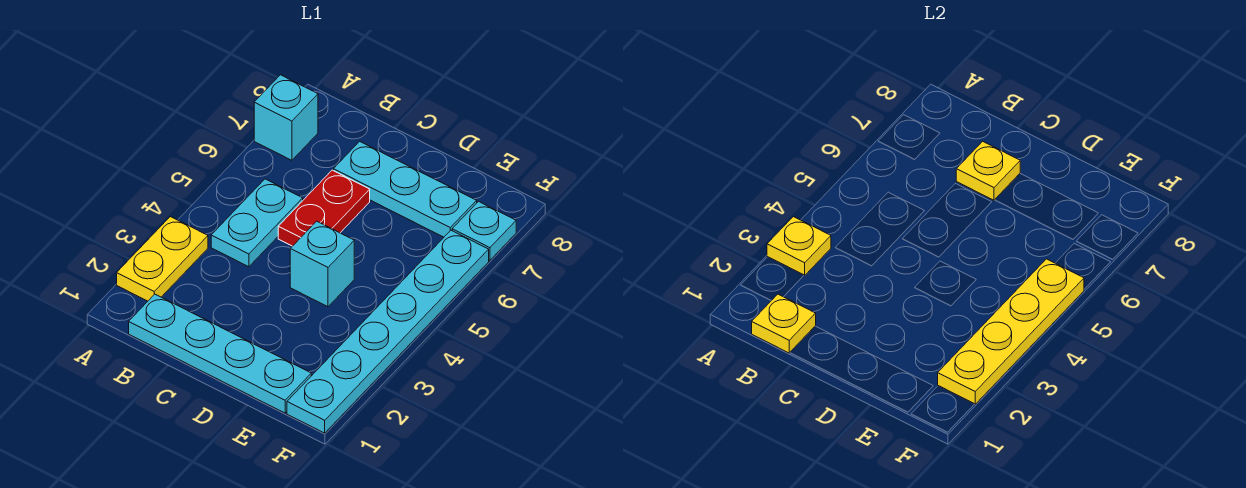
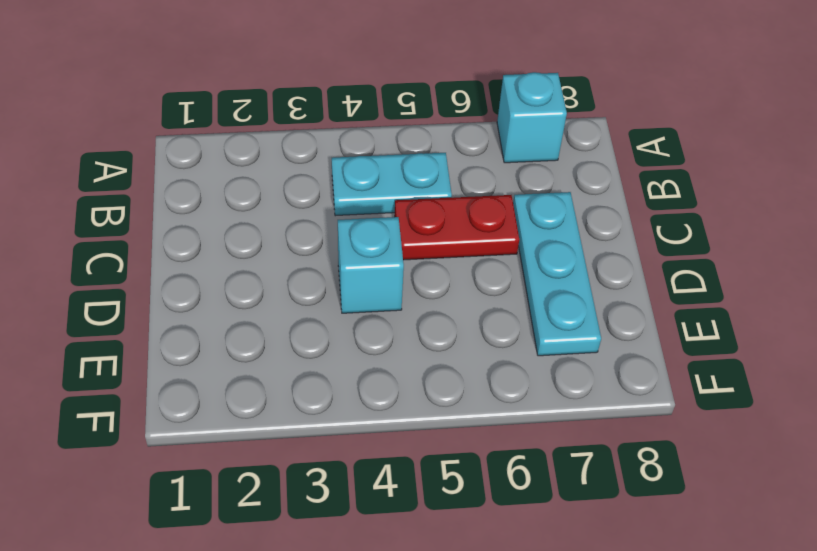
none -> yellow 1x2 plate [117,217,208,301]
none -> cyan 1x4 plate [129,294,311,413]
none -> cyan 1x6 plate [287,230,489,433]

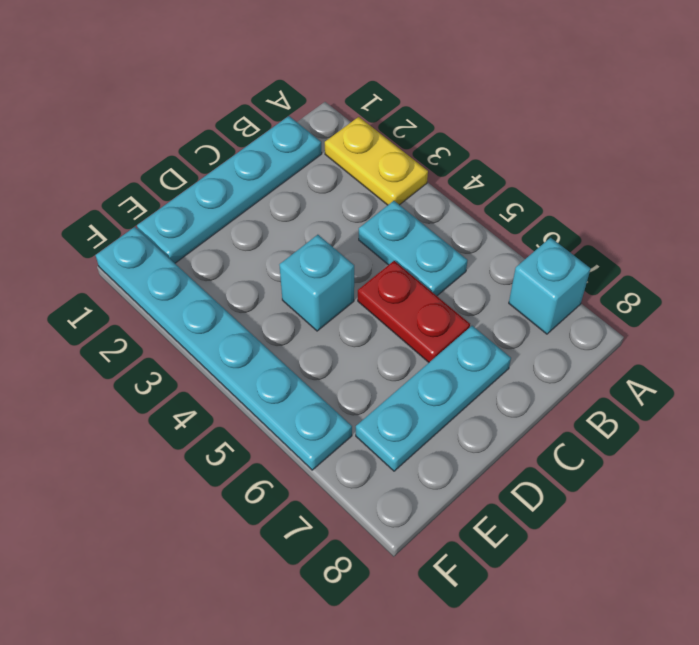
none -> cyan 1x1 plate [452,201,516,260]
none -> yellow 1x1 plate [767,217,831,275]
none -> yellow 1x1 plate [752,294,816,353]

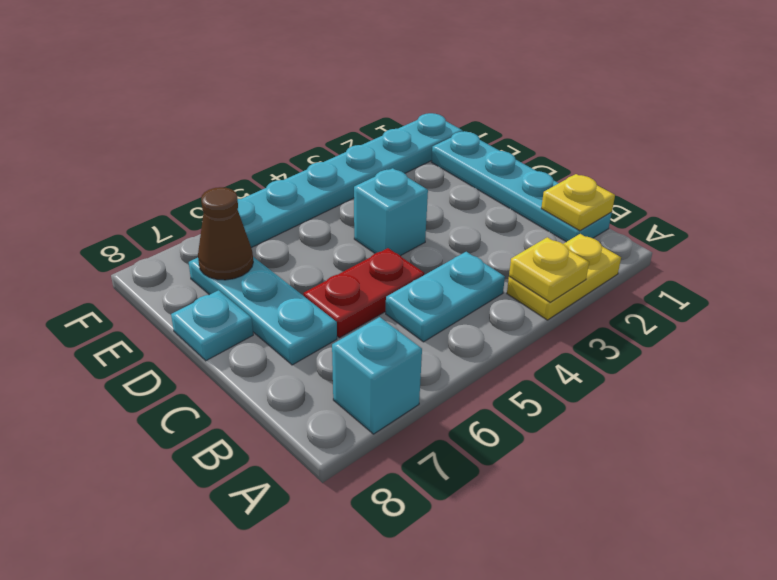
cyan 1x1 plate [171,290,253,361] -> cyan 1x1 plate moved to [452,201,516,260]
brown 1x1 cone [198,187,253,280] -> none
none -> yellow 1x1 plate [956,141,1020,200]
none -> yellow 1x4 plate [938,259,1084,404]

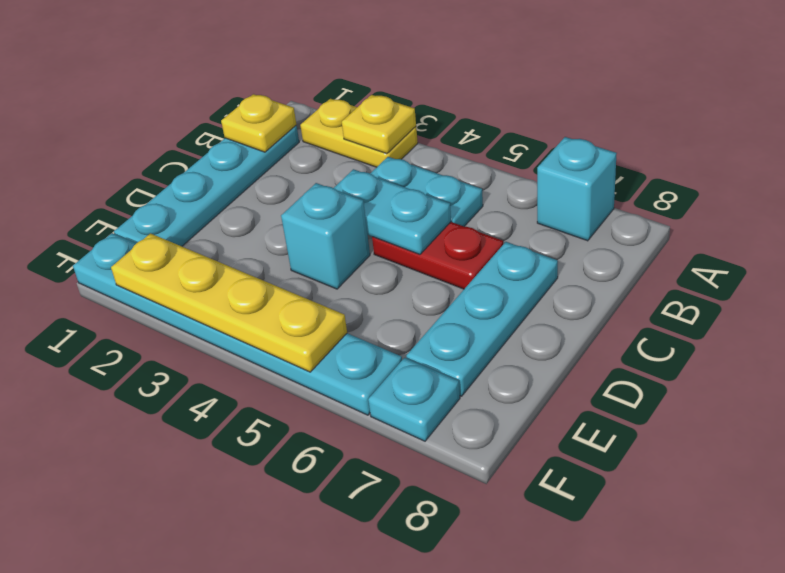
cyan 1x2 plate [334,169,451,254] -> none
none -> yellow 1x1 plate [956,141,1020,200]

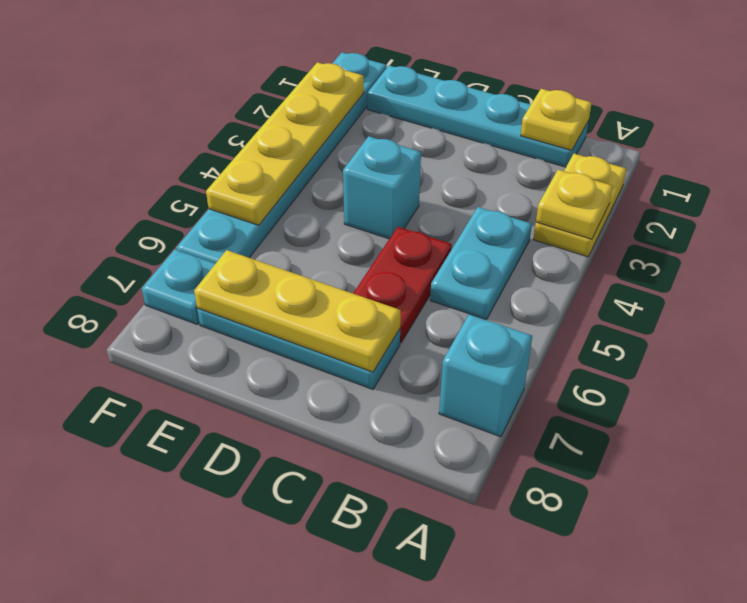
yellow 1x3 plate [194,250,401,372] -> yellow 1x1 plate [956,141,1020,200]

